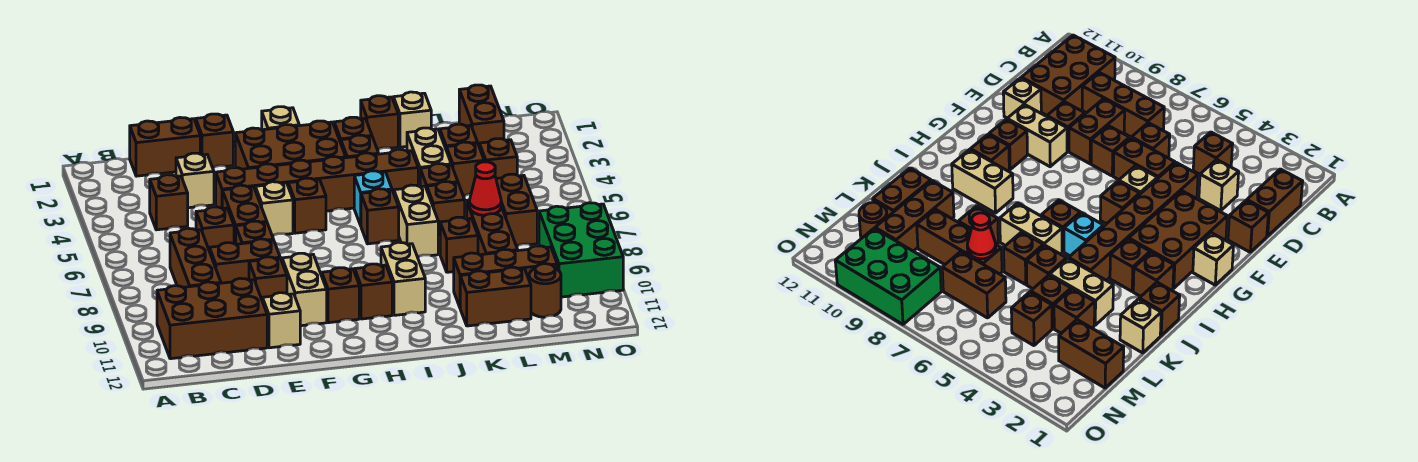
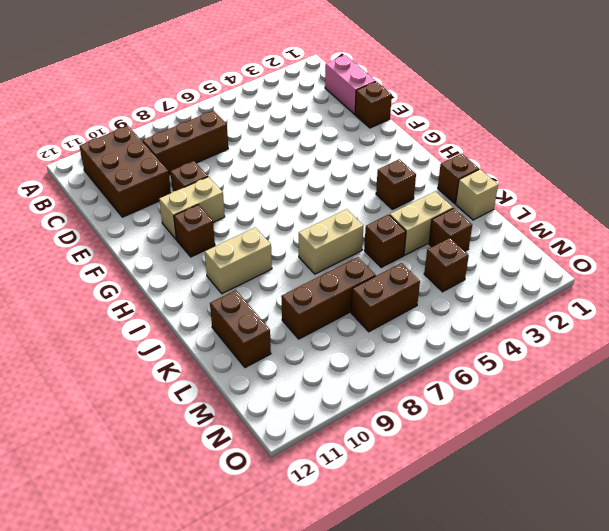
pink 1x2 brick [325,55,376,114] -> brown 1x2 brick [130,118,200,176]
none -> brown 1x1 brick [150,175,188,230]
none -> tan 1x1 brick [176,153,214,208]
none -> brown 1x1 brick [196,207,234,249]
none -> brown 1x2 brick [209,239,280,283]

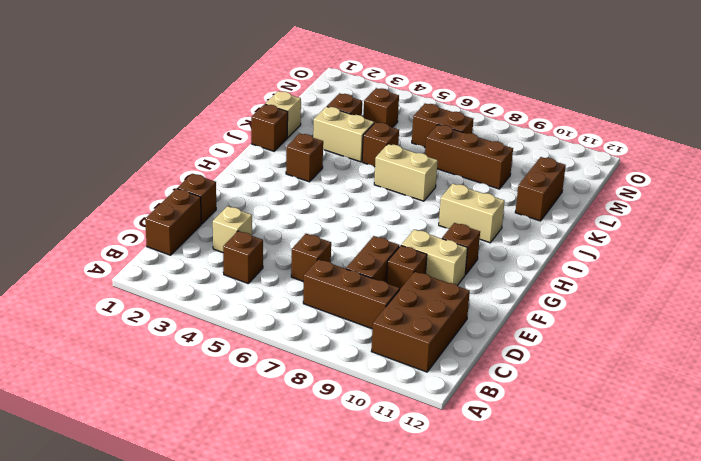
none -> brown 1x6 brick [216,149,418,211]
none -> brown 1x2 brick [222,185,267,244]
none -> brown 1x1 brick [236,221,274,244]
none -> tan 1x1 brick [263,293,300,348]

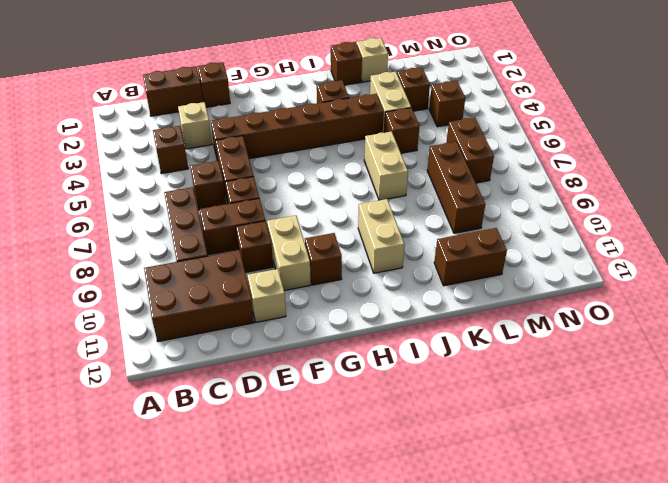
none -> brown 2x3 brick [235,121,346,169]
none -> tan 1x1 brick [255,182,293,236]
none -> tan 1x1 brick [262,107,299,130]
none -> brown 1x1 brick [288,178,326,233]

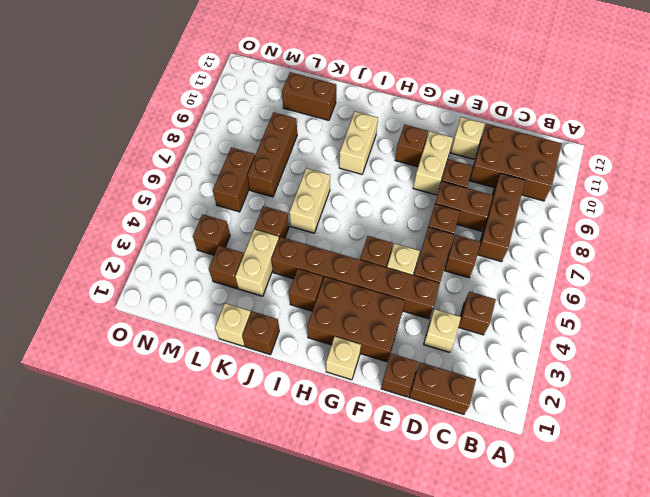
none -> brown 1x1 brick [355,264,392,319]
none -> brown 1x1 brick [334,117,372,143]
none -> cyan 1x1 brick [354,171,392,225]
none -> brown 1x1 brick [361,189,399,244]

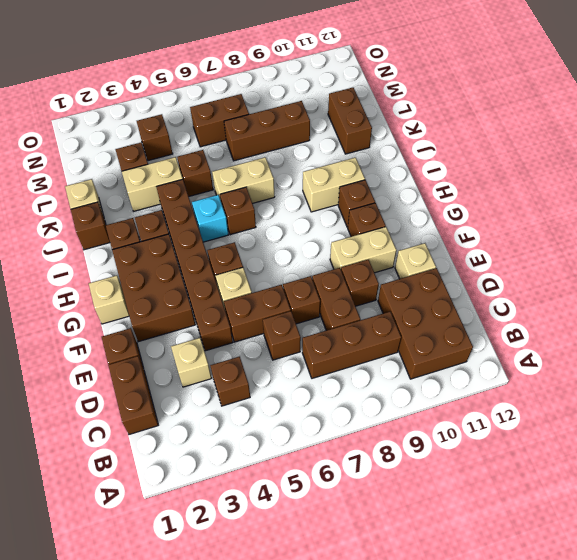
none -> brown 1x1 brick [427,182,465,236]
none -> brown 1x1 brick [440,217,478,272]
none -> brown 1x3 brick [454,246,557,307]
none -> brown 1x1 brick [446,142,484,196]

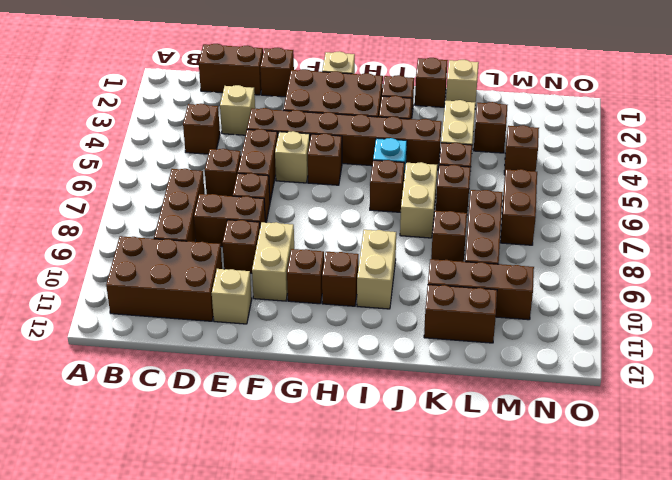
none -> brown 1x1 brick [446,142,484,196]
none -> brown 1x2 brick [459,85,504,145]
none -> brown 1x1 round brick [529,264,561,317]
none -> green 2x3 brick [539,203,623,297]

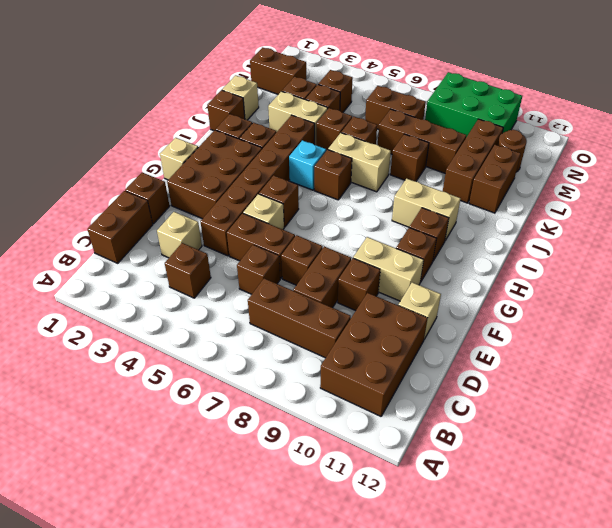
none -> red 1x1 cone [470,162,501,215]

